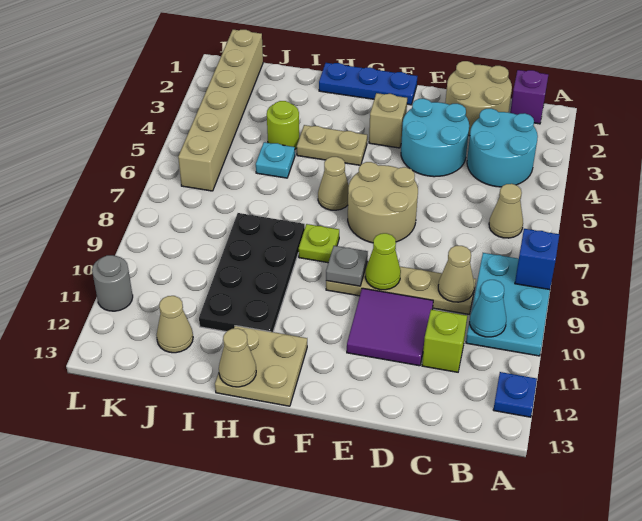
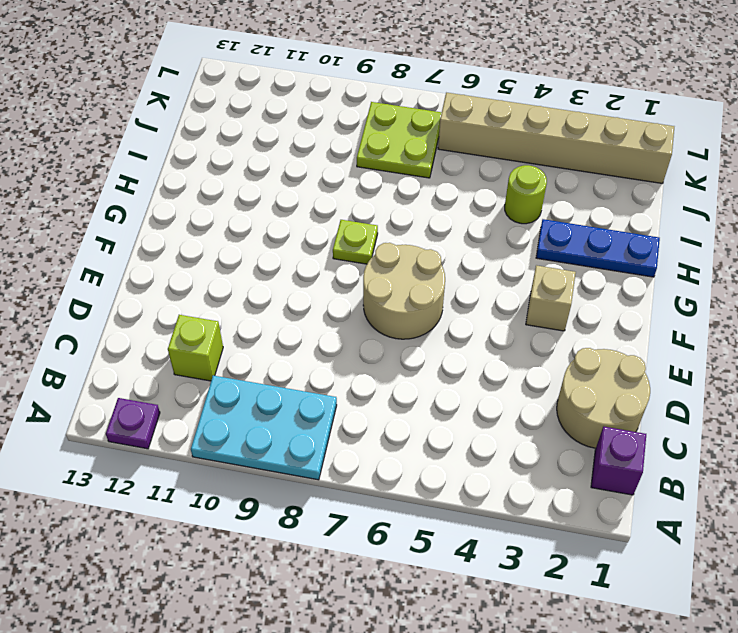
purple 1x1 plate [106,398,160,449] -> blue 1x1 plate [493,372,537,417]
blue 1x3 plate [536,219,660,277] -> blue 1x3 plate turned to [319,63,417,105]
lime 2x2 plate [357,102,442,178] -> none
none -> cyan 2x2 round brick [467,109,538,187]
none -> tan 1x1 cone [489,184,523,238]
none -> tan 1x4 plate [326,261,476,314]

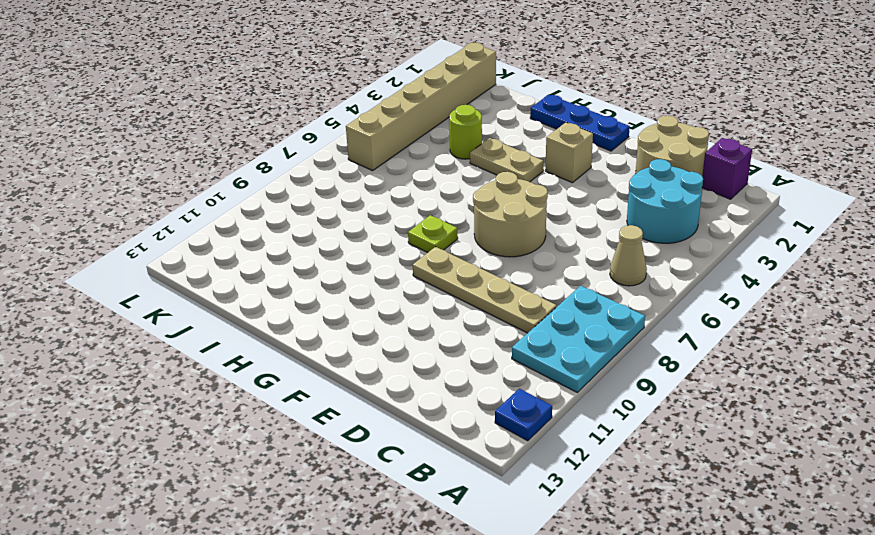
none -> lime 1x1 brick [422,309,467,372]
none -> cyan 2x2 round brick [401,99,469,177]
none -> purple 2x2 tile [347,288,433,366]

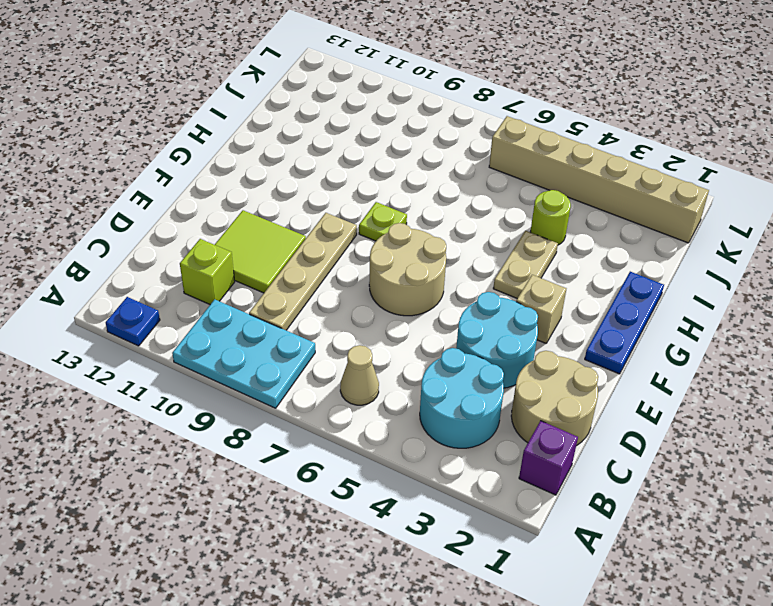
lime 2x2 tile [215,210,306,293] -> purple 2x2 tile [347,288,433,366]
none -> tan 1x1 cone [318,157,349,210]
none -> tan 2x2 plate [215,326,307,406]
none -> black 2x4 plate [199,213,305,332]

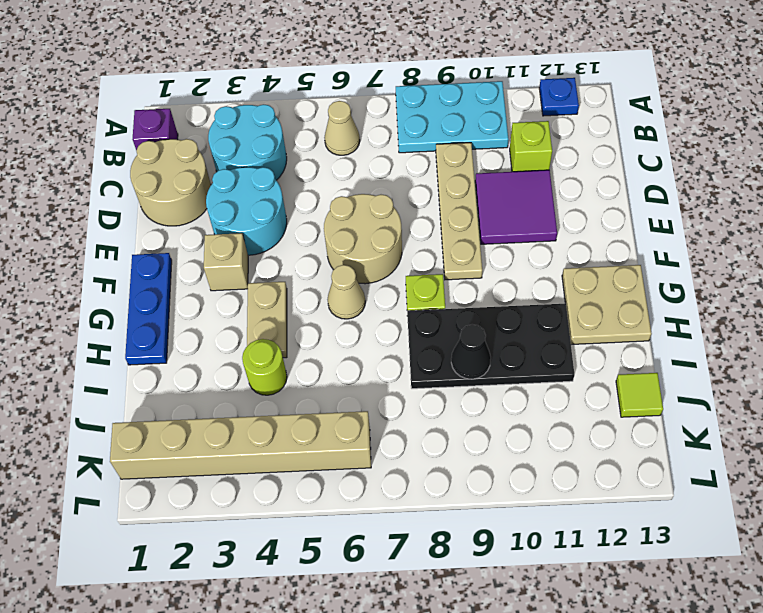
black 1x1 cone [451,324,491,379] -> none
lime 1x1 tile [616,373,663,417] -> none
none -> cyan 1x1 plate [256,142,295,178]
none -> tan 1x1 cone [156,296,193,353]
none -> grey 1x1 round brick [92,255,133,311]

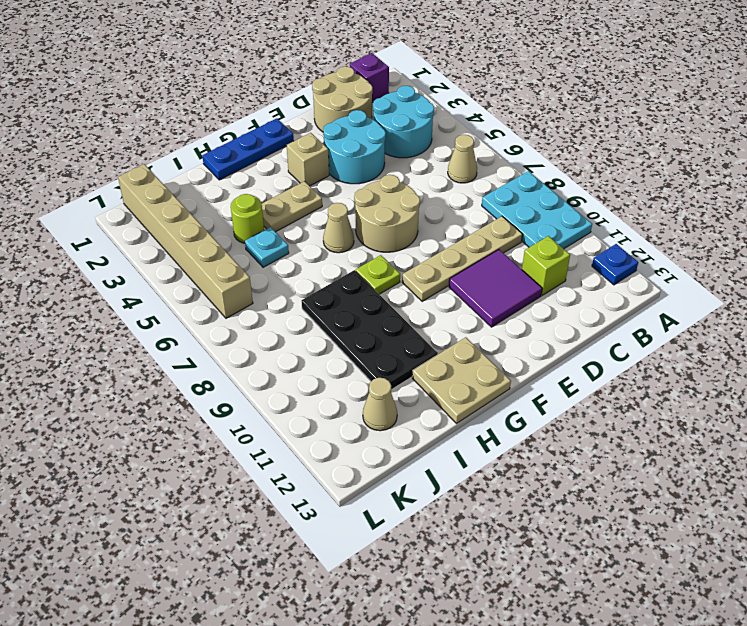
none -> grey 1x1 round brick [92,255,133,311]
none -> blue 1x1 brick [515,229,559,290]
none -> cyan 1x1 cone [470,280,506,337]

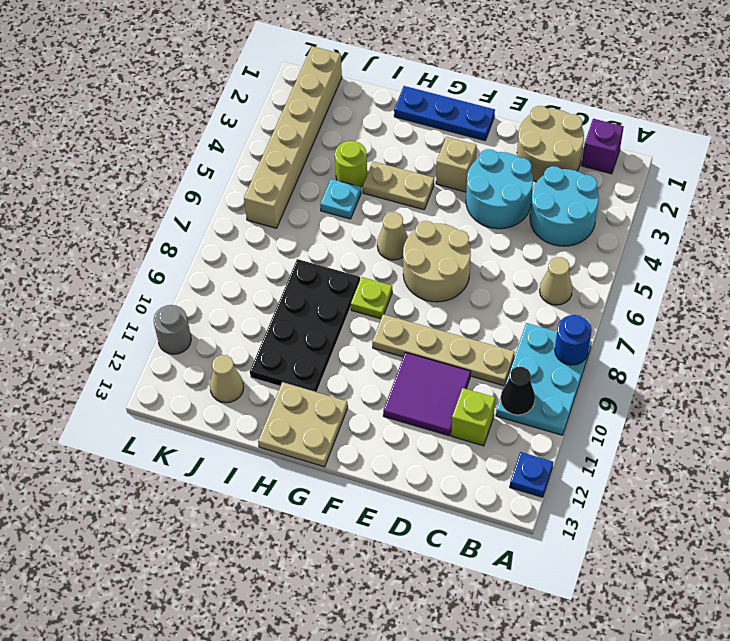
blue 1x1 round brick [555,315,592,365] -> blue 1x1 brick [515,229,559,290]
black 1x1 cone [501,367,535,415] -> cyan 1x1 cone [470,280,506,337]
none -> tan 1x1 cone [438,246,474,302]
none -> lime 1x1 cone [365,233,401,290]
none -> grey 1x1 plate [326,246,368,286]

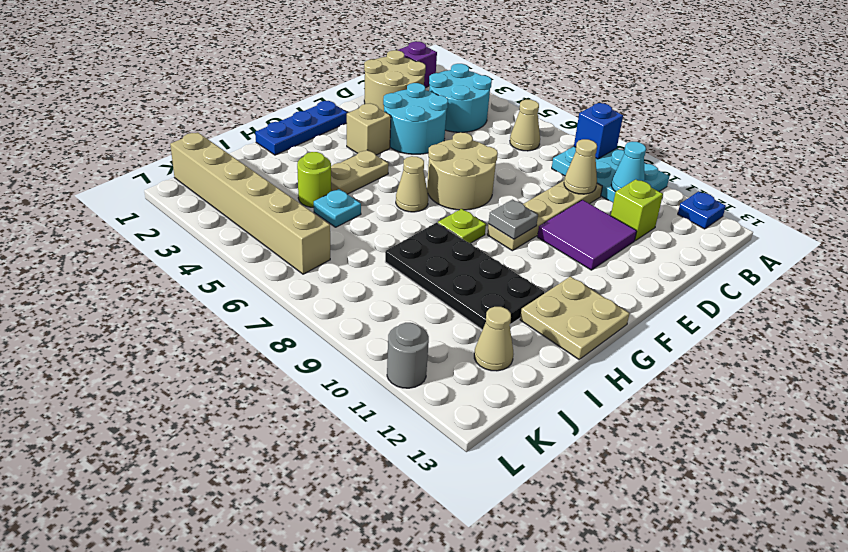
none -> lime 1x1 cone [365,233,401,290]
none -> tan 1x1 cone [219,328,256,387]

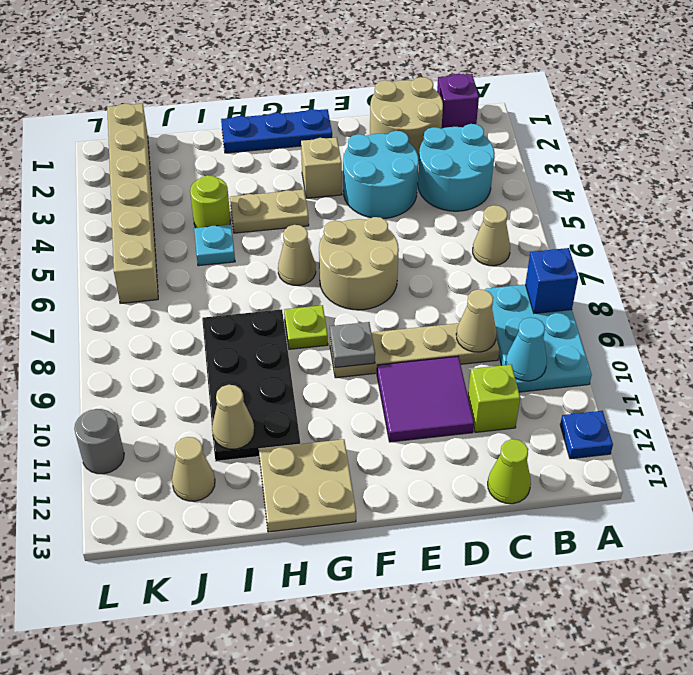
lime 1x1 cone [488,439,531,504] -> lime 1x1 cone moved to [365,233,401,290]
tan 1x1 cone [212,385,254,449] -> tan 1x1 cone moved to [219,328,256,387]

